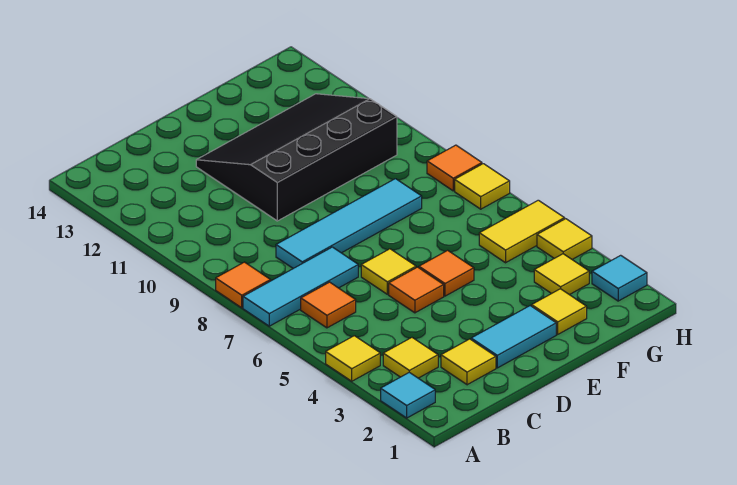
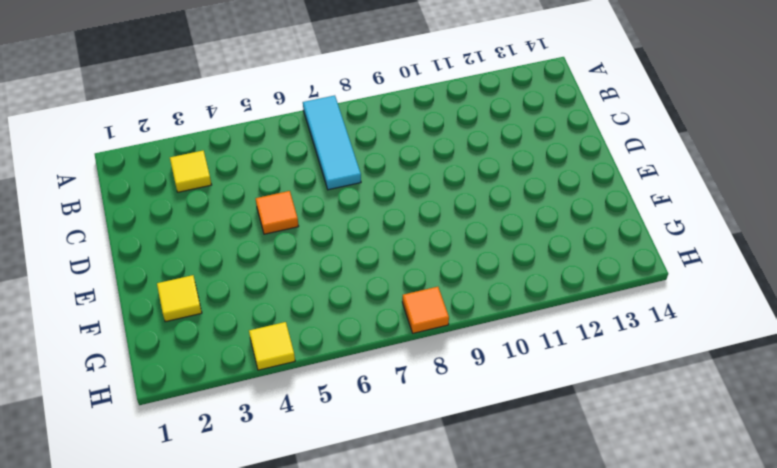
none -> cyan 1x1 tile [381,372,435,418]
none -> yellow 1x1 tile [326,336,380,381]
none -> orange 1x1 tile [216,262,271,308]

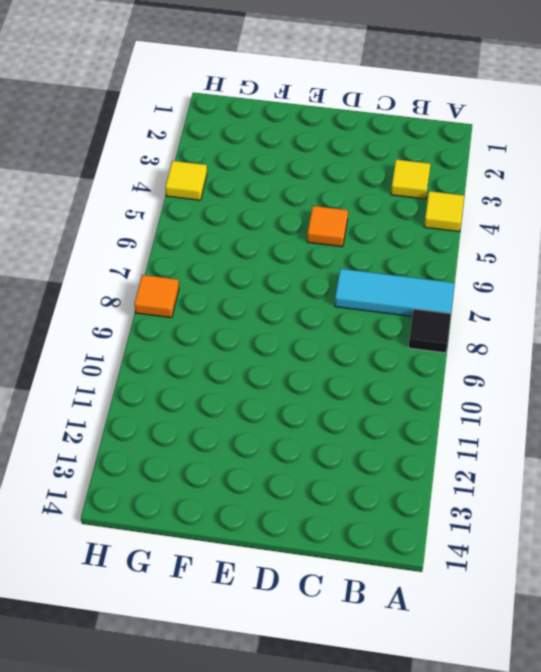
black 1x1 tile [408,309,451,353] -> orange 1x1 tile [216,262,271,308]
none -> cyan 1x1 tile [381,372,435,418]
none -> orange 1x1 tile [301,282,356,328]
none -> yellow 1x1 tile [441,339,496,385]

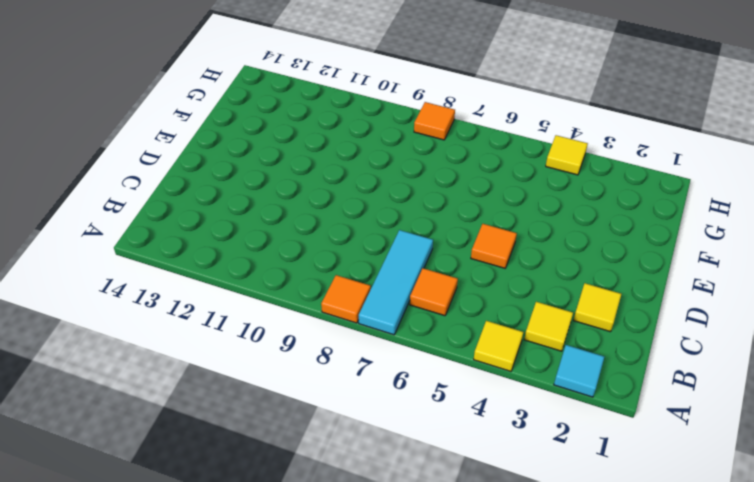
none -> cyan 1x4 tile [276,179,422,268]
none -> cyan 1x2 tile [471,306,556,368]
none -> yellow 1x1 tile [361,249,416,294]

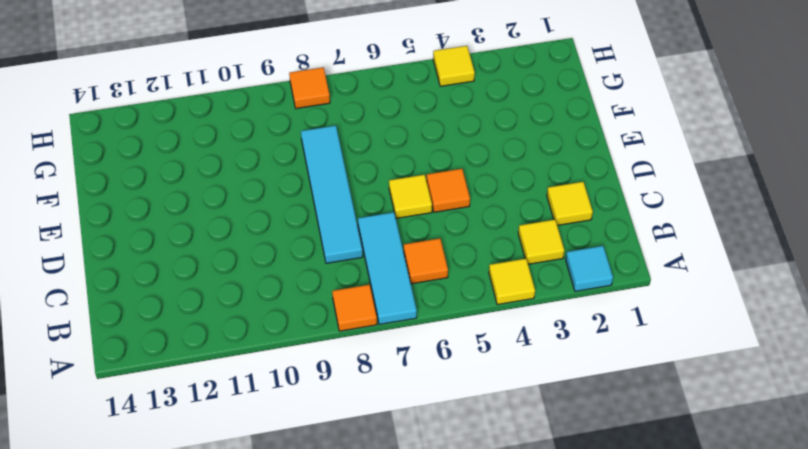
none -> cyan 1x2 tile [471,306,556,368]
none -> black 3x4 slope [196,94,397,221]
none -> orange 1x1 tile [419,250,474,296]

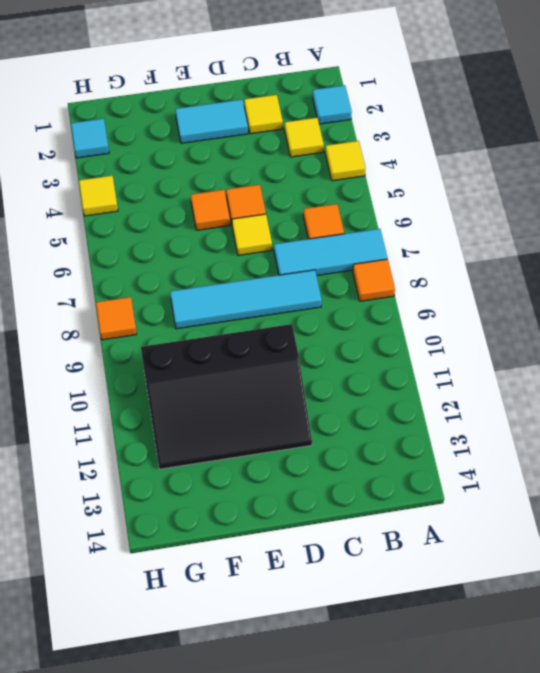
none -> yellow 1x1 tile [532,289,587,334]
none -> yellow 1x1 tile [534,254,589,295]
none -> yellow 1x2 tile [479,200,565,263]

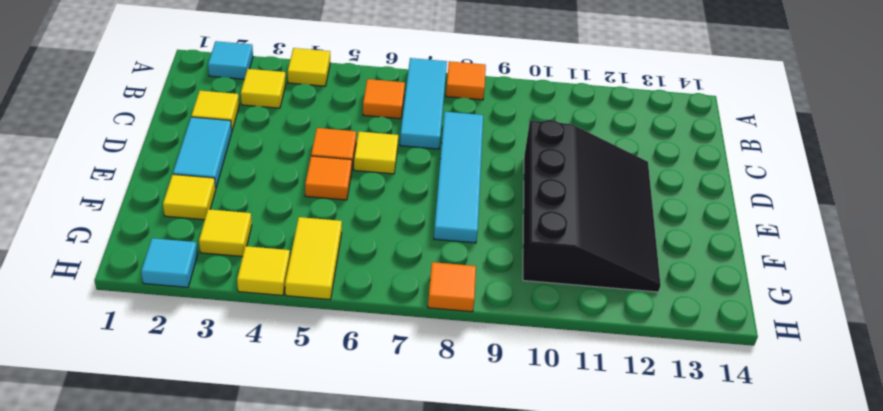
none -> yellow 1x1 tile [455,164,510,209]

